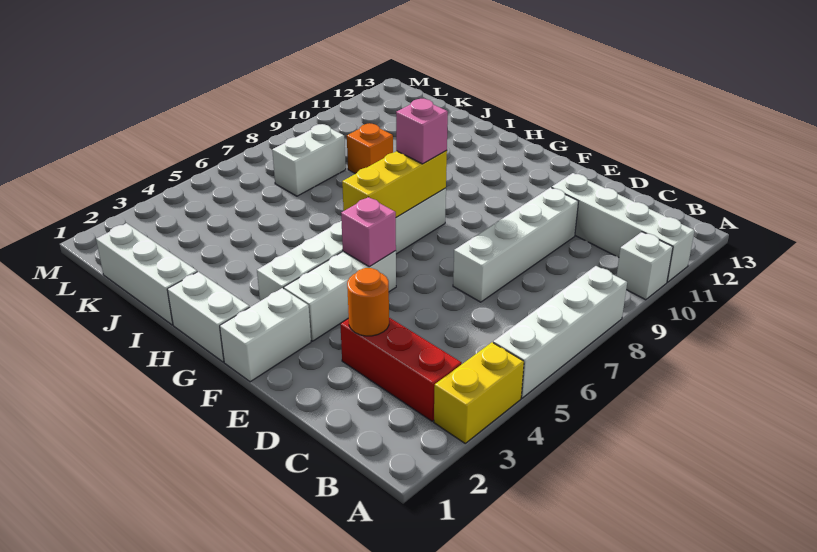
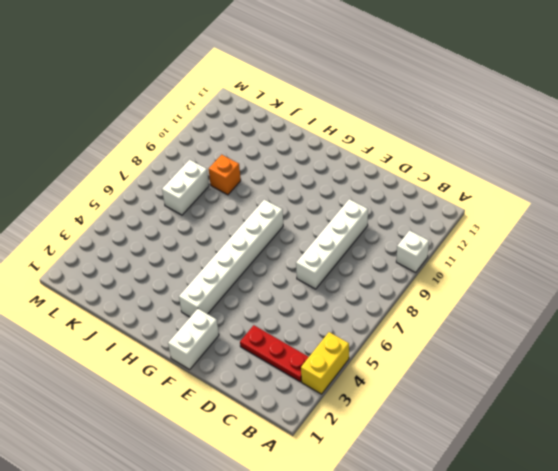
red 1x3 plate [240,325,308,382] -> red 1x3 brick [340,318,462,421]
none -> white 1x4 brick [493,266,627,398]
none -> white 1x4 brick [552,173,695,282]
none -> white 1x3 brick [284,251,396,341]

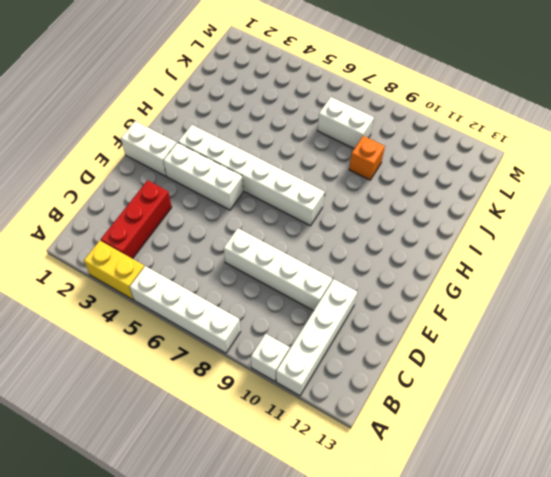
none -> white 1x2 brick [167,272,250,362]
none -> white 1x3 brick [96,223,197,325]
none -> orange 1x1 round brick [347,268,389,336]

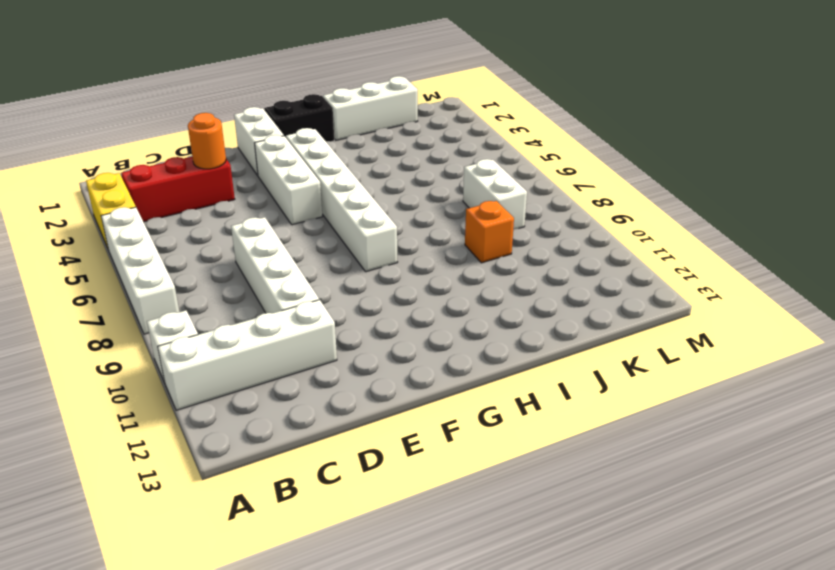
black 1x2 brick [264,94,334,142] -> white 1x2 brick [167,272,250,362]
none -> pink 1x1 brick [341,197,396,267]
none -> yellow 1x3 brick [342,151,447,217]
none -> pink 1x1 brick [396,99,448,164]

